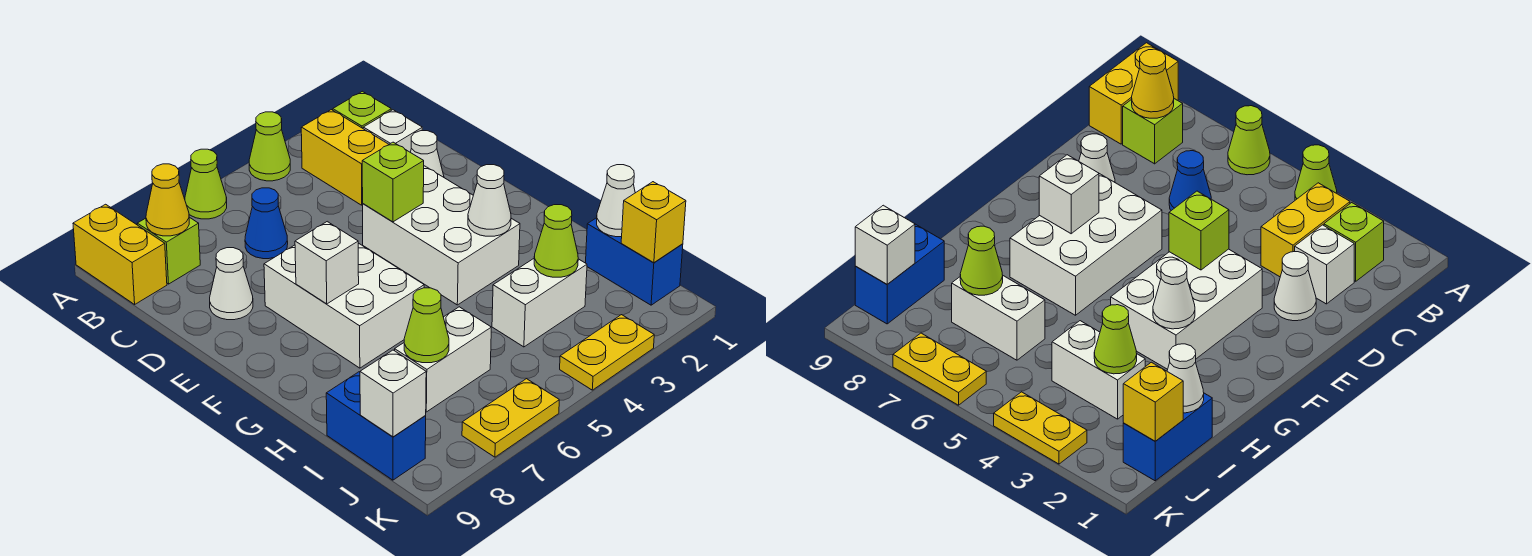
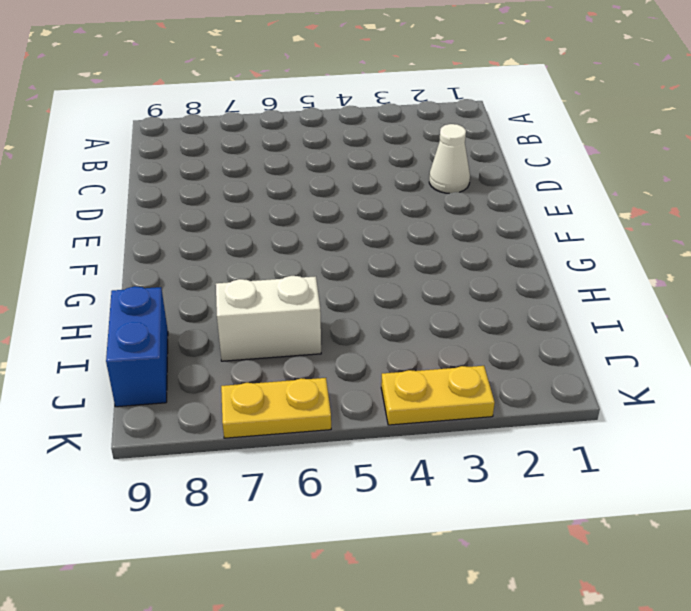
none -> lime 1x1 cone [249,112,290,181]
none -> lime 1x1 cone [185,149,227,219]
none -> yellow 1x2 brick [73,204,167,304]

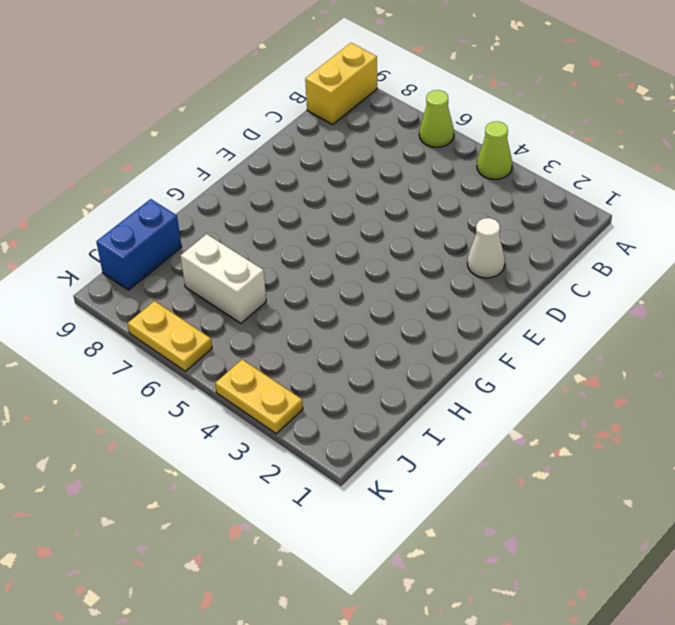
none -> lime 1x1 brick [333,91,391,128]
none -> yellow 1x2 brick [301,110,389,205]
none -> lime 1x1 brick [137,217,200,284]

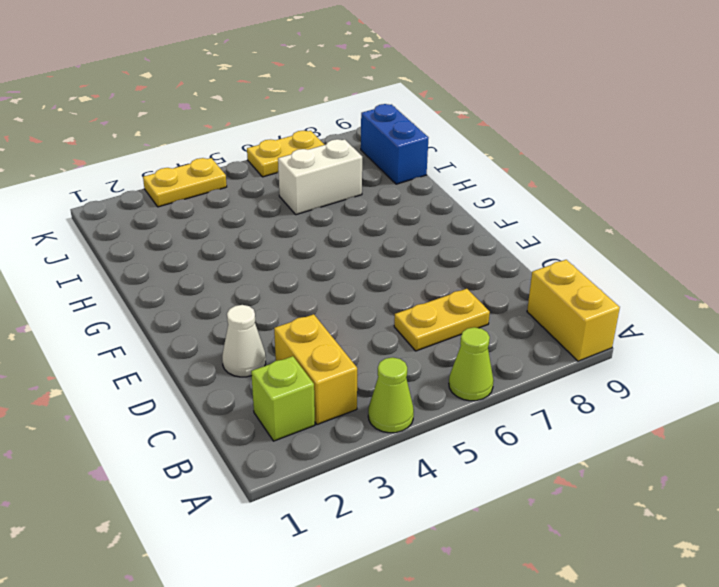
yellow 1x2 plate [394,289,490,351] -> blue 1x1 cone [245,188,288,259]
none -> lime 1x1 brick [137,217,200,284]
none -> white 1x1 brick [363,110,422,152]
none -> white 1x1 cone [210,248,253,320]

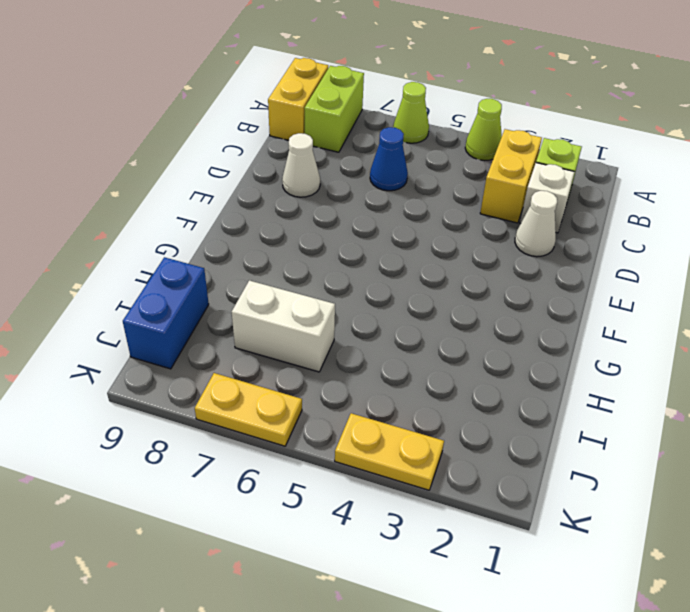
lime 1x2 brick [304,66,364,152] -> lime 1x1 brick [137,217,200,284]
none -> white 2x3 brick [363,166,520,305]
none -> white 2x3 brick [264,243,424,368]
none -> blue 1x2 brick [586,218,683,305]

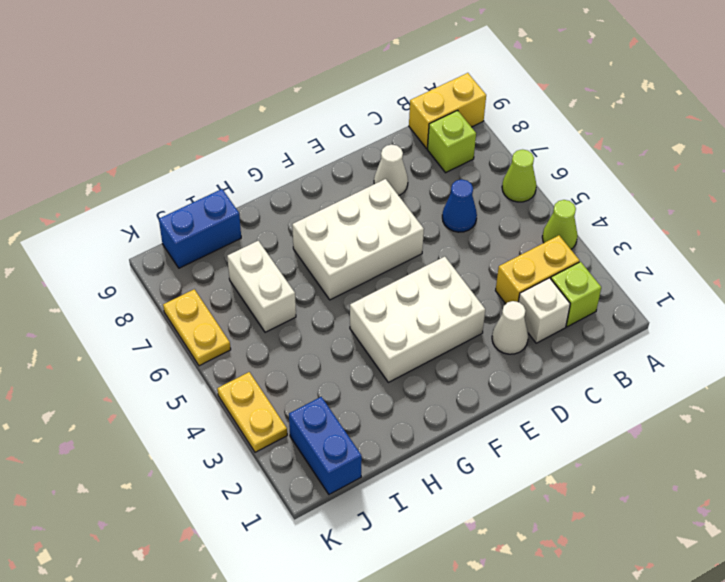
blue 1x2 brick [289,397,362,494] -> blue 1x2 brick turned to [586,218,683,305]
none -> white 1x2 brick [492,259,587,347]
none -> yellow 1x1 cone [146,164,189,236]
none -> lime 1x1 brick [362,142,424,222]

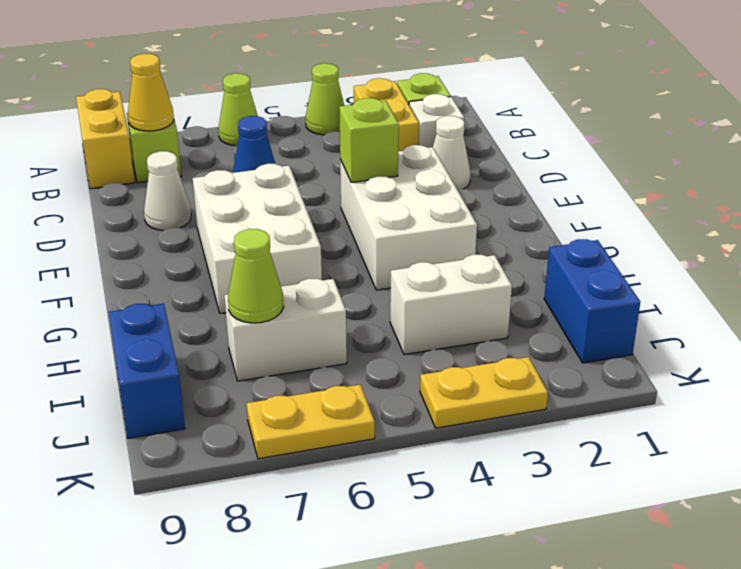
none -> white 1x1 brick [295,222,359,304]
none -> white 1x1 cone [468,165,511,236]
none -> white 1x1 cone [597,165,635,237]

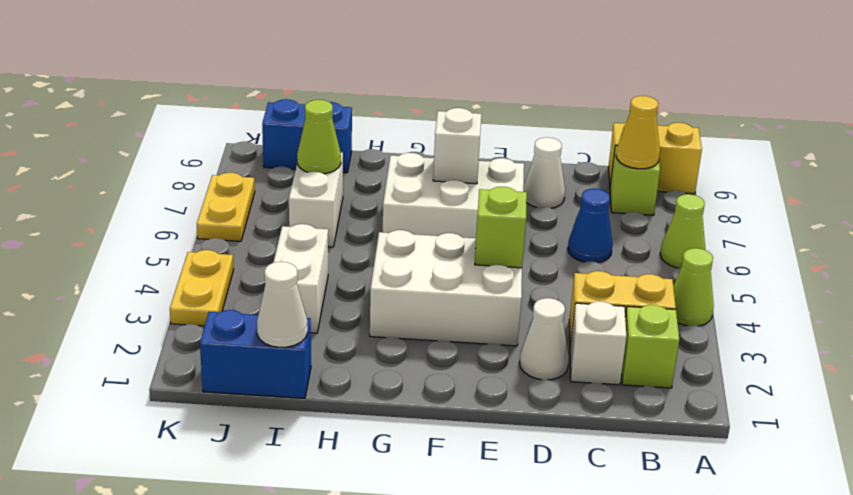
none -> white 1x1 cone [468,165,511,236]
none -> lime 1x1 cone [534,205,578,277]
none -> yellow 1x1 brick [621,182,686,263]

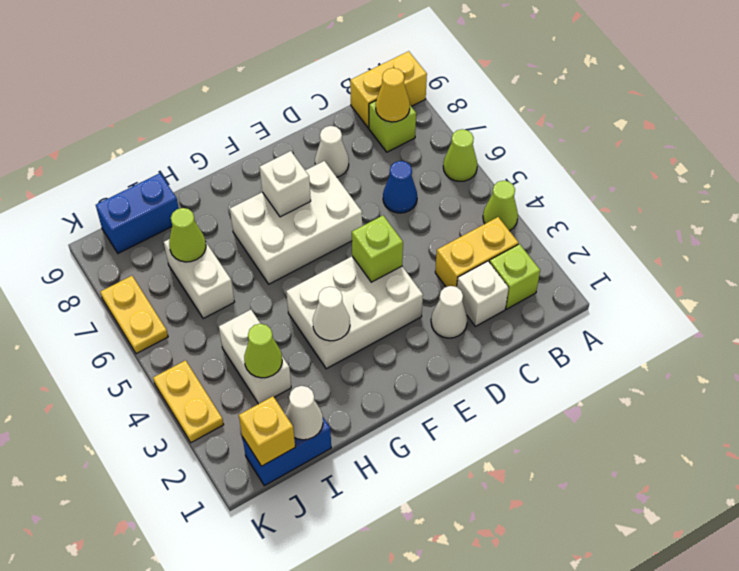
none -> white 1x1 brick [360,350,426,437]

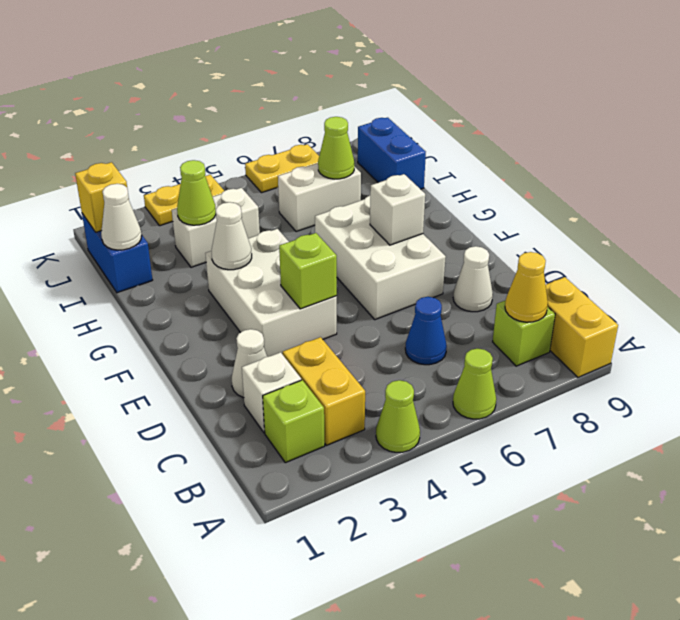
none -> white 1x1 brick [360,350,426,437]

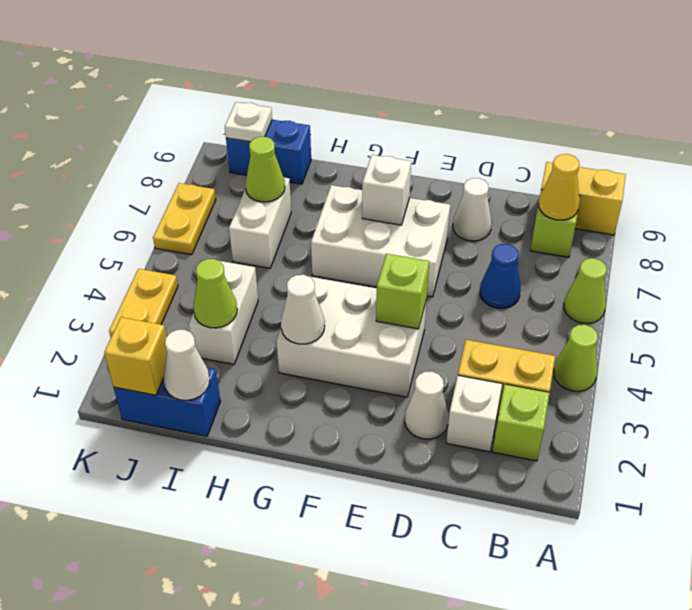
white 1x1 plate [225,102,272,142] -> white 1x1 brick [360,350,426,437]

